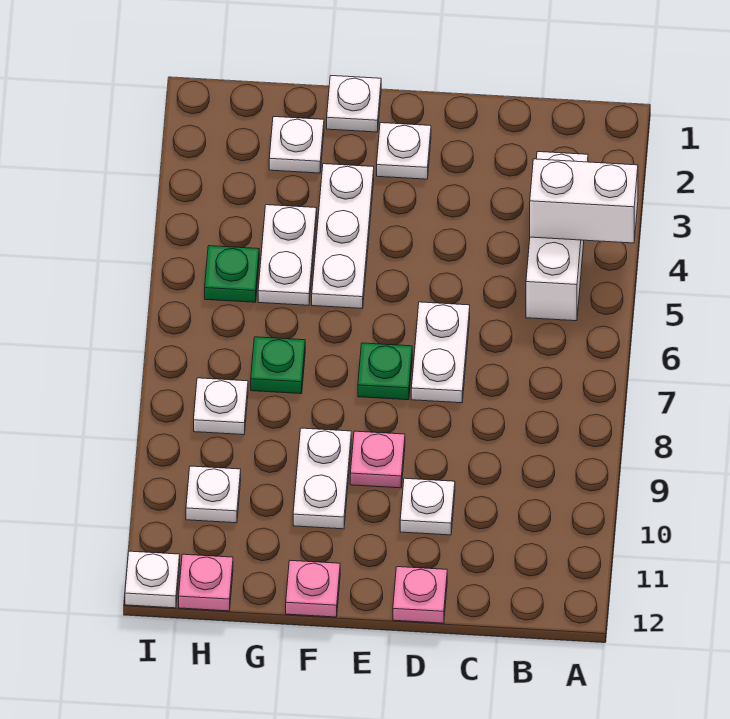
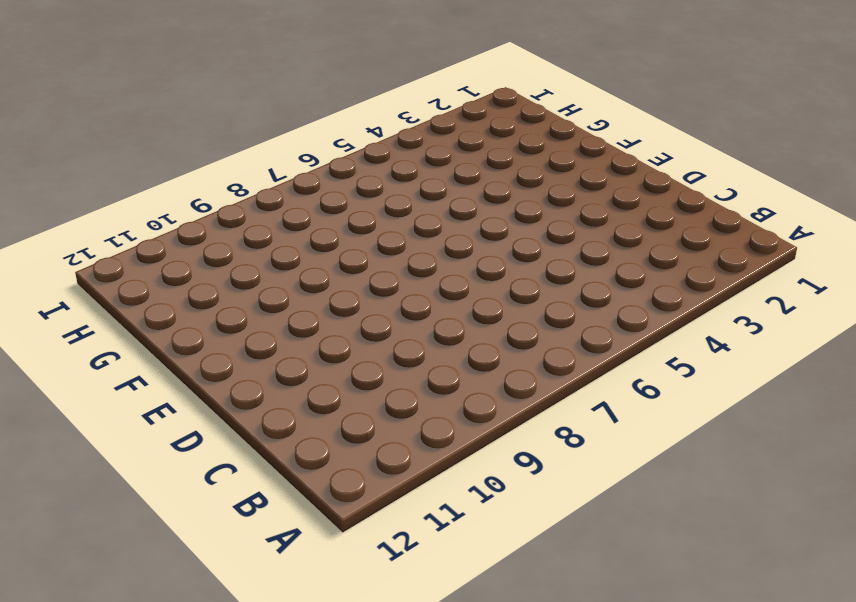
none -> white 1x3 brick [526,152,588,321]
none -> white 1x2 plate [411,302,470,403]
none -> white 1x1 plate [400,478,455,535]

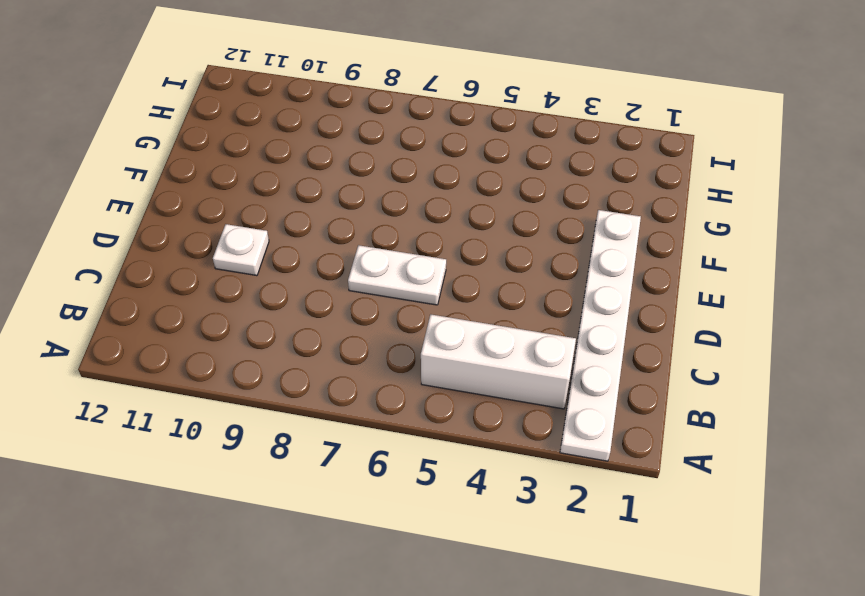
white 1x6 plate [560,210,641,461] -> white 1x1 plate [377,123,431,179]
none -> pink 1x1 plate [393,567,447,623]
none -> green 1x1 plate [358,343,412,400]
none -> pink 1x1 plate [350,431,405,488]

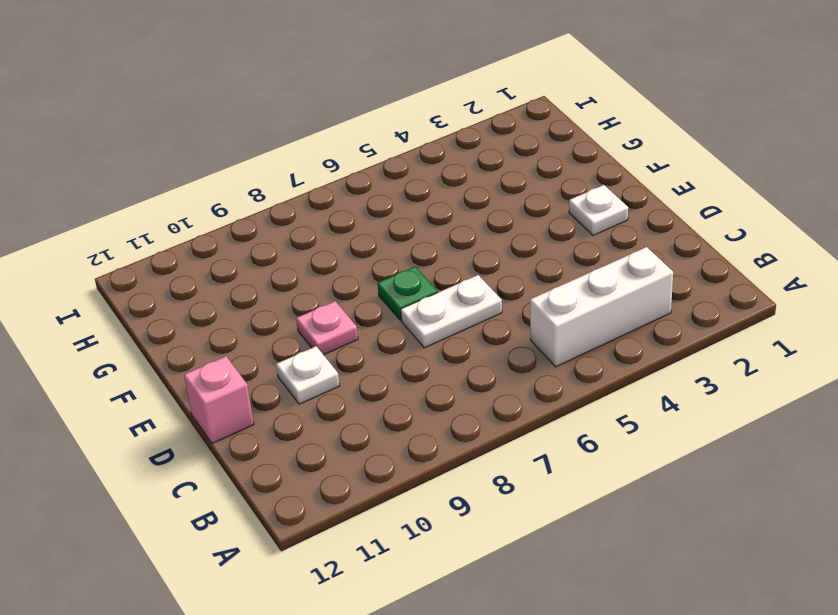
pink 1x1 brick [184,356,254,443] -> pink 1x1 plate [393,567,447,623]
none -> white 1x1 plate [327,76,381,132]
none -> white 1x3 plate [312,164,374,309]
none -> white 1x2 plate [293,428,351,529]

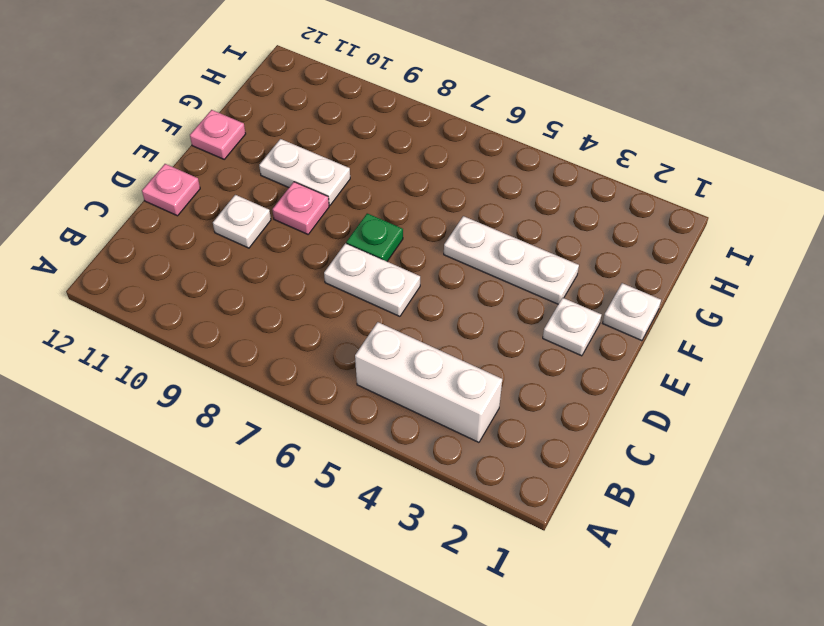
none -> white 1x1 plate [269,117,324,173]
none -> white 1x2 plate [258,205,317,305]
none -> green 1x1 plate [251,337,305,394]

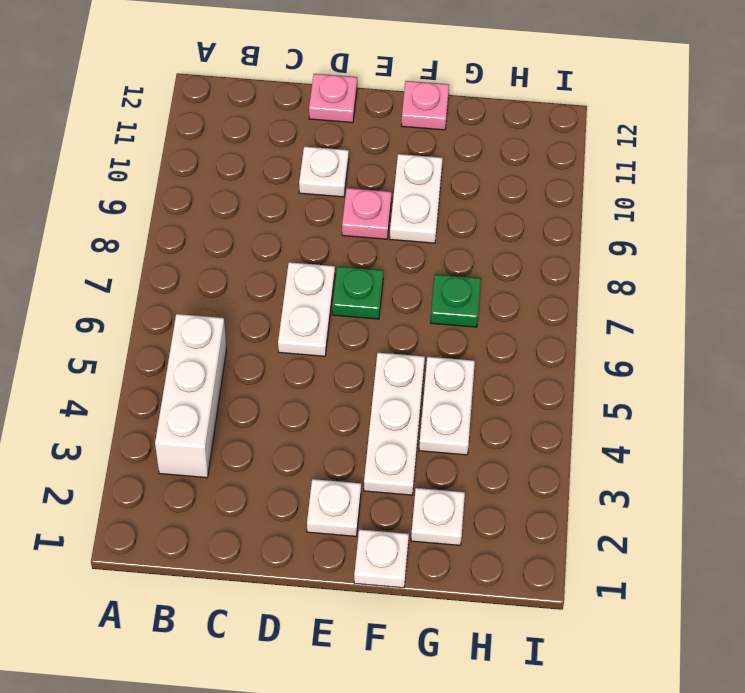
none -> green 1x1 plate [205,246,259,302]
none -> white 1x1 plate [194,378,248,435]
none -> white 1x1 plate [186,466,241,523]

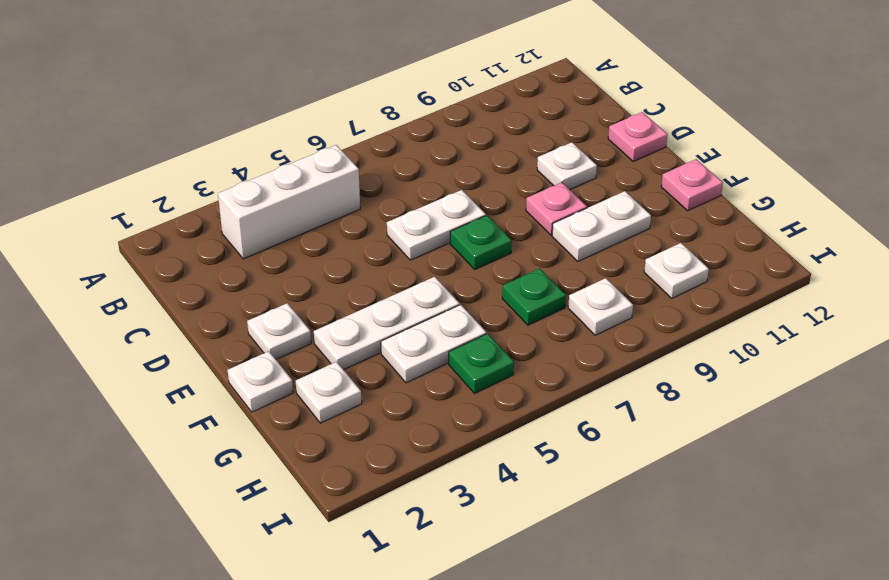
none -> pink 1x1 plate [179,554,233,611]
none -> white 1x1 plate [125,551,180,608]
none -> white 1x2 brick [530,159,638,243]

